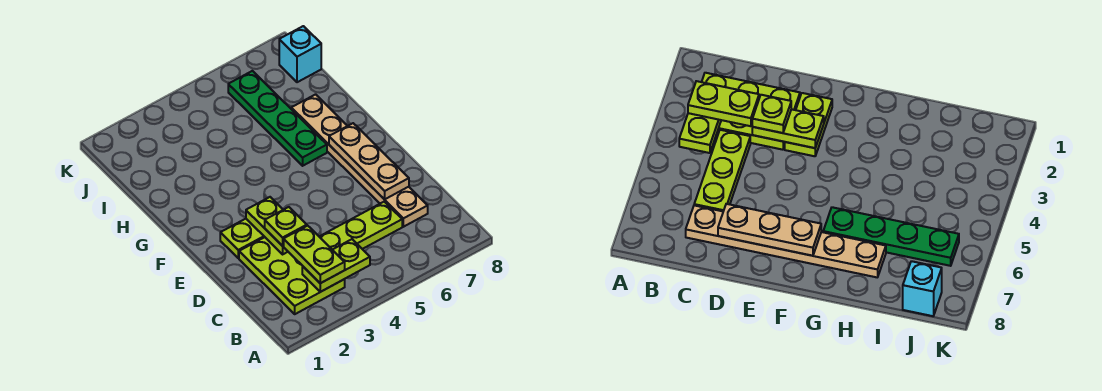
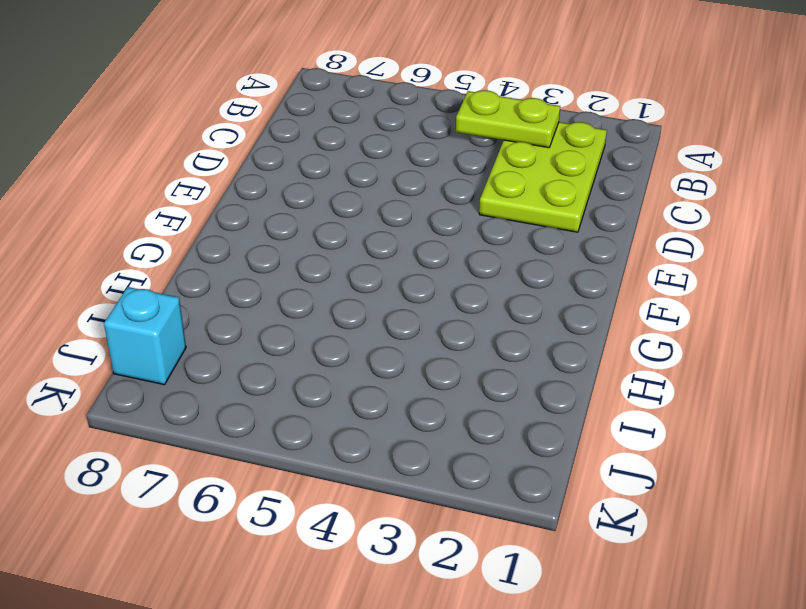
none -> lime 1x3 plate [319,202,402,250]
none -> tan 1x6 plate [291,95,428,227]

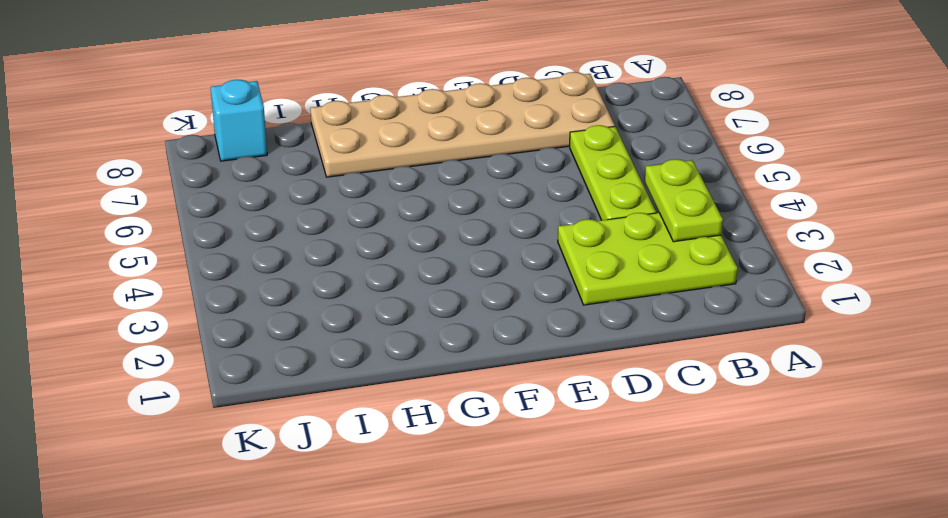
tan 2x6 plate [310,72,615,177] -> tan 1x6 plate [291,95,428,227]
none -> lime 1x2 plate [220,219,264,258]
none -> green 1x4 plate [228,71,327,166]

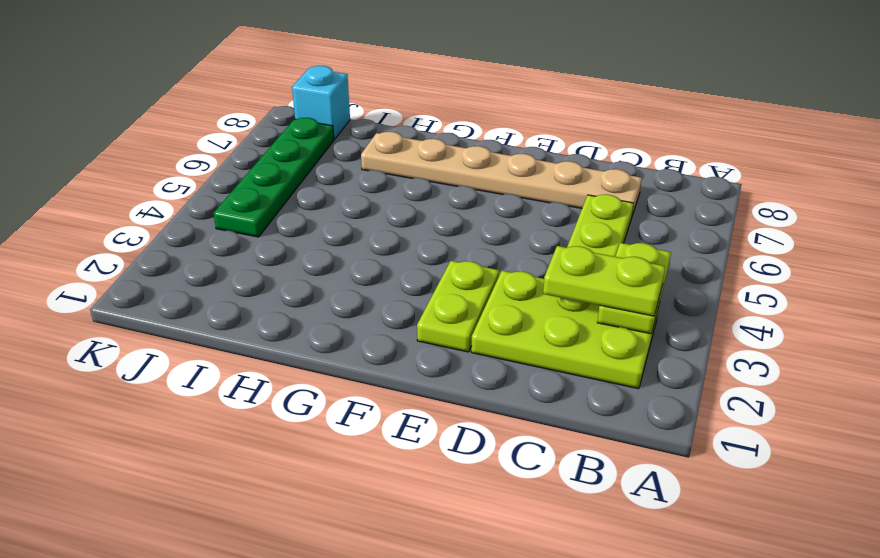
green 1x4 plate [214,118,334,237] -> green 1x4 plate turned to [228,71,327,166]
none -> lime 1x2 plate [246,197,288,254]
none -> tan 1x3 plate [329,123,409,199]

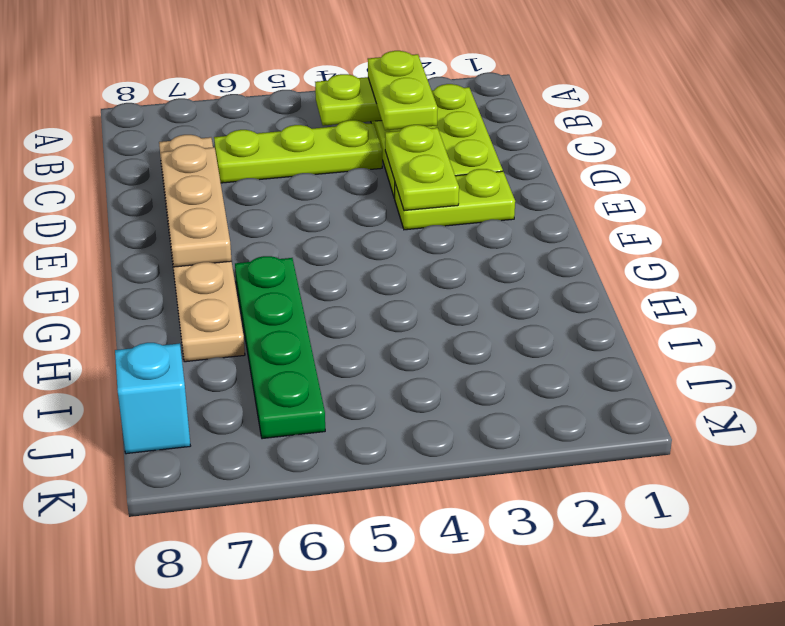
none -> lime 1x1 plate [265,207,307,246]

